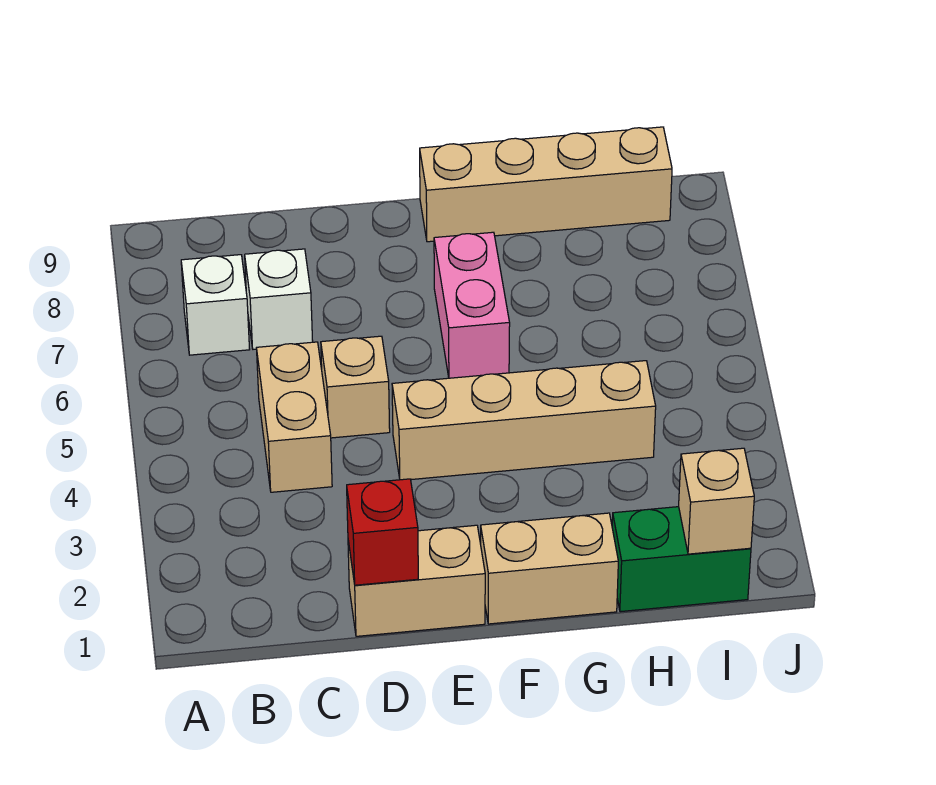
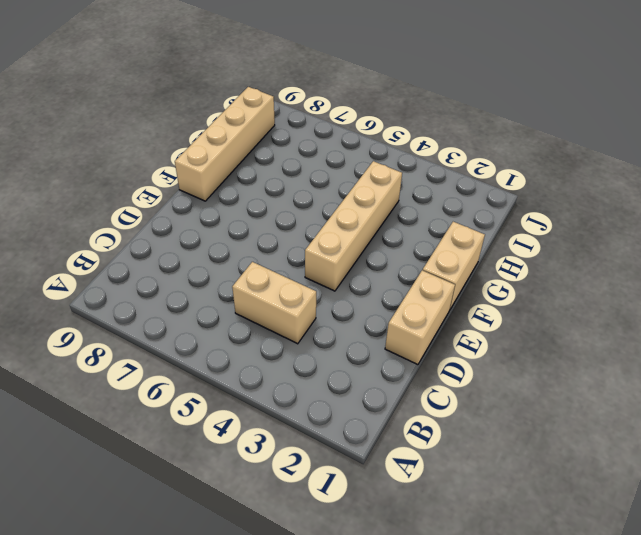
none -> white 1x1 brick [181,255,250,355]
none -> white 1x1 brick [245,249,313,349]
none -> tan 1x1 brick [321,336,390,438]

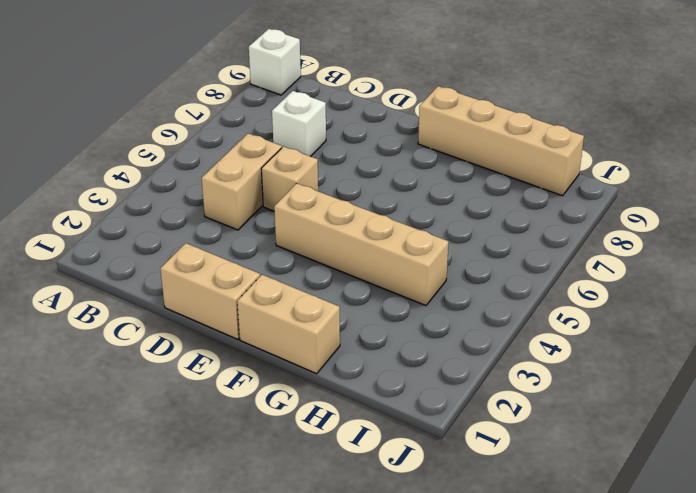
white 1x1 brick [249,29,301,95] -> white 1x1 brick moved to [181,255,250,355]
none -> pink 1x2 brick [434,232,510,378]
none -> green 1x2 brick [612,507,751,612]
none -> red 1x1 brick [347,479,418,585]

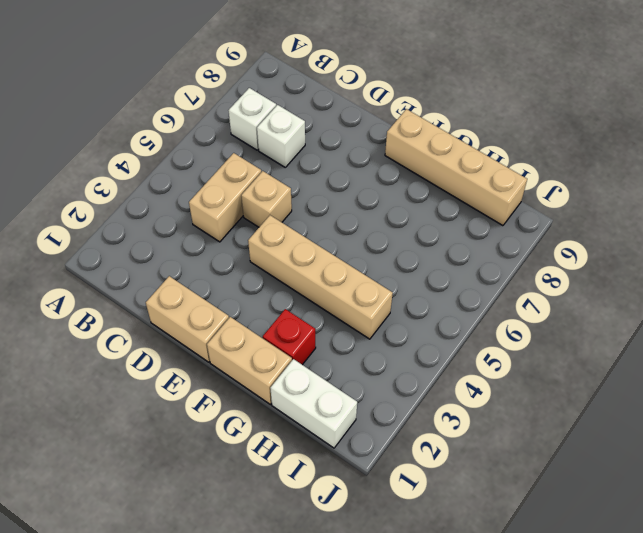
red 1x1 brick [263,309,316,365] -> red 1x1 brick moved to [347,479,418,585]
white 1x2 brick [270,359,357,448] -> green 1x2 brick [612,507,751,612]
none -> pink 1x2 brick [434,232,510,378]
none -> tan 1x1 brick [679,448,754,554]

